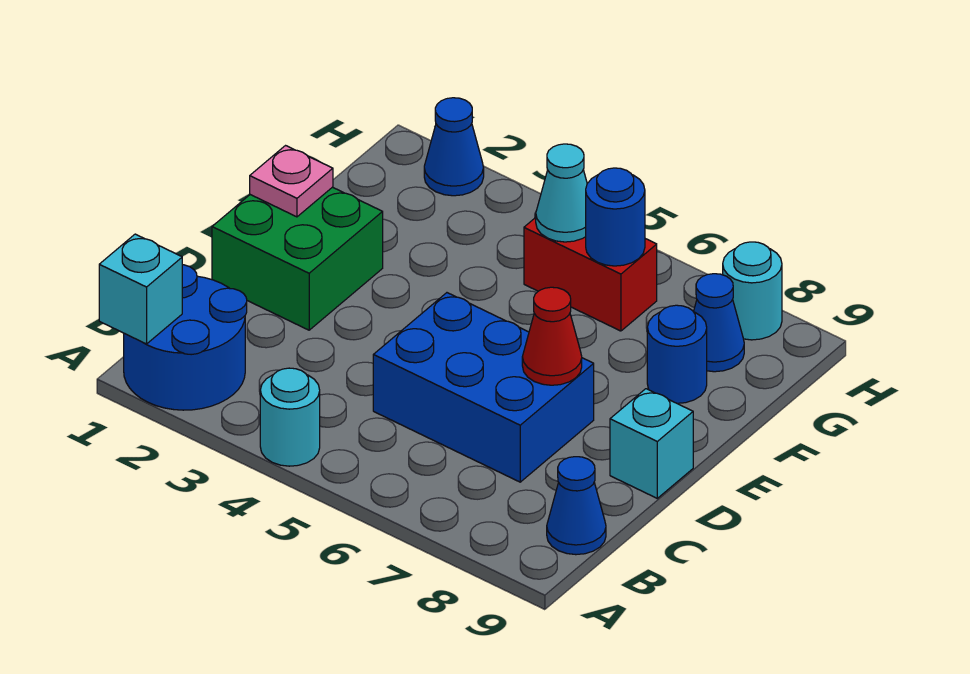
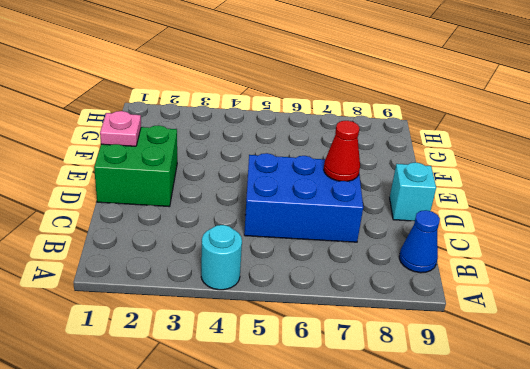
none -> blue 2x2 round brick [124,265,247,410]
none -> blue 1x1 round brick [647,305,707,403]
none -> red 1x2 brick [524,218,657,331]

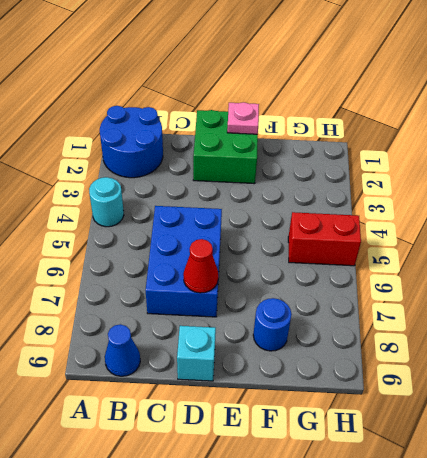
red 1x2 brick [288,212,361,266] -> red 1x2 brick turned to [524,218,657,331]
none -> blue 1x1 cone [693,274,744,372]
none -> blue 1x1 cone [424,98,484,196]
none -> cyan 1x1 round brick [723,242,782,340]

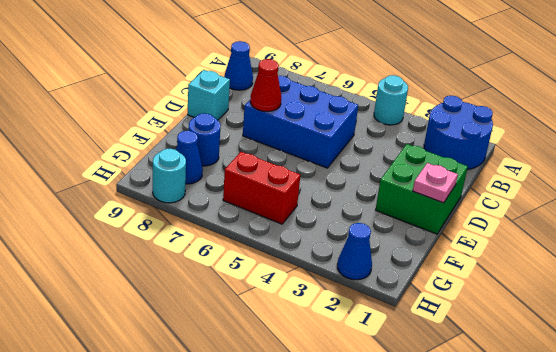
none -> cyan 1x1 brick [99,234,182,344]
none -> cyan 1x1 cone [536,144,587,242]
none -> blue 1x1 round brick [586,168,645,266]

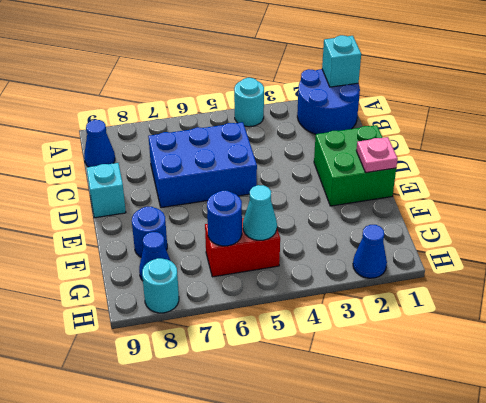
none -> red 1x1 cone [522,287,582,385]

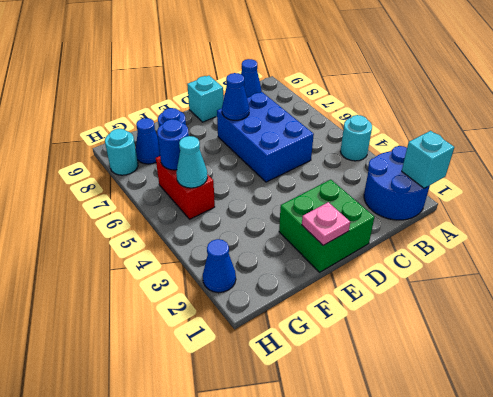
blue 1x1 cone [222,73,249,120] -> red 1x1 cone [522,287,582,385]

